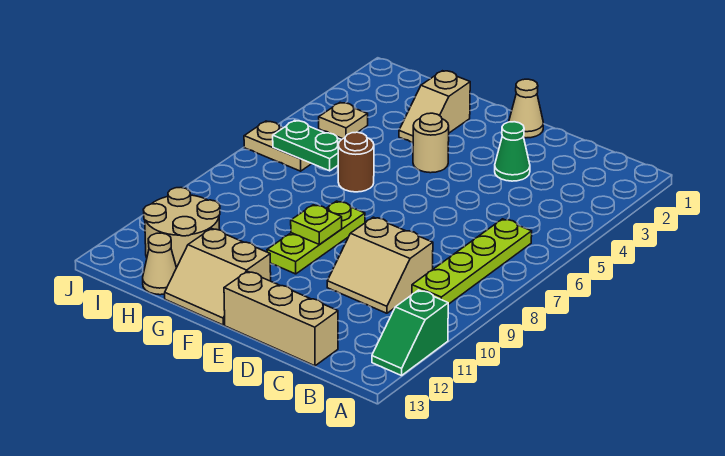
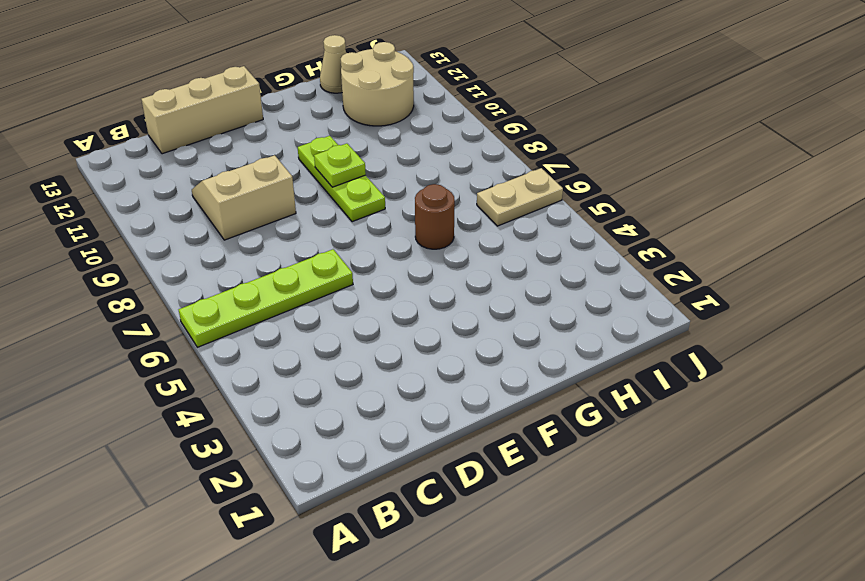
lime 1x4 plate [179,249,353,347] -> lime 1x4 plate turned to [412,219,532,304]
none -> green 1x2 slope [372,290,448,376]
none -> green 1x1 cone [495,122,530,181]
none -> tan 1x1 cone [509,79,543,138]

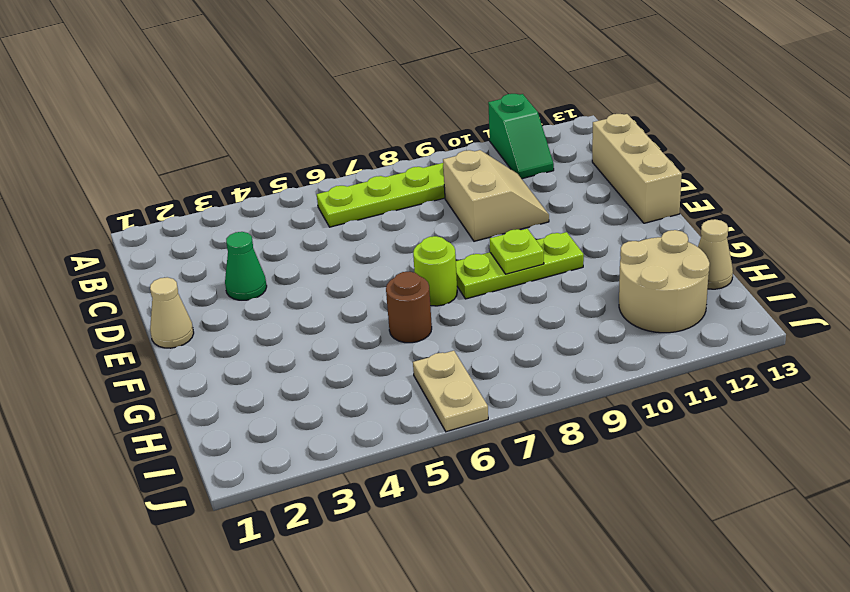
green 1x2 slope [488,94,554,179] -> green 1x2 slope turned to [372,290,448,376]
lime 1x1 round brick [413,236,457,306] -> none
none -> tan 1x1 round brick [413,113,449,173]
none -> tan 2x2 slope [165,229,271,325]
none -> tan 1x2 slope [399,71,470,143]

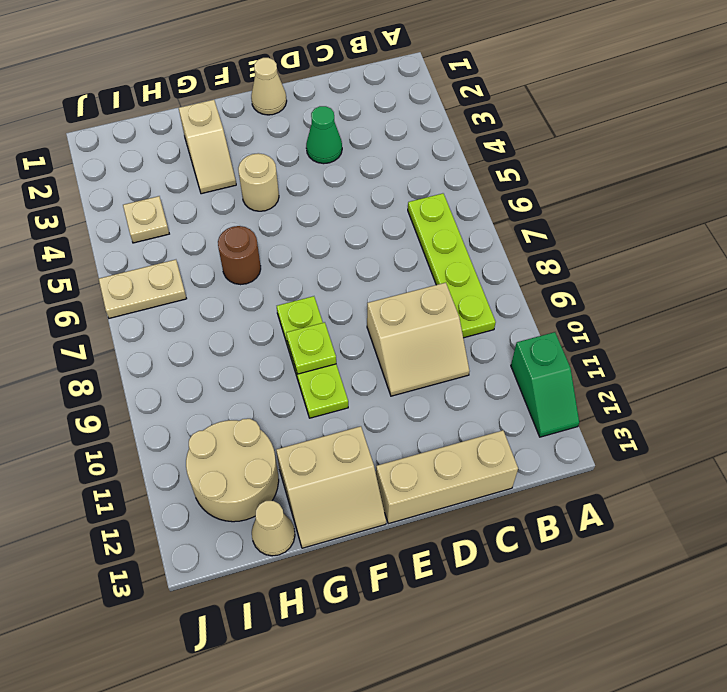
none -> green 1x2 plate [273,121,341,171]

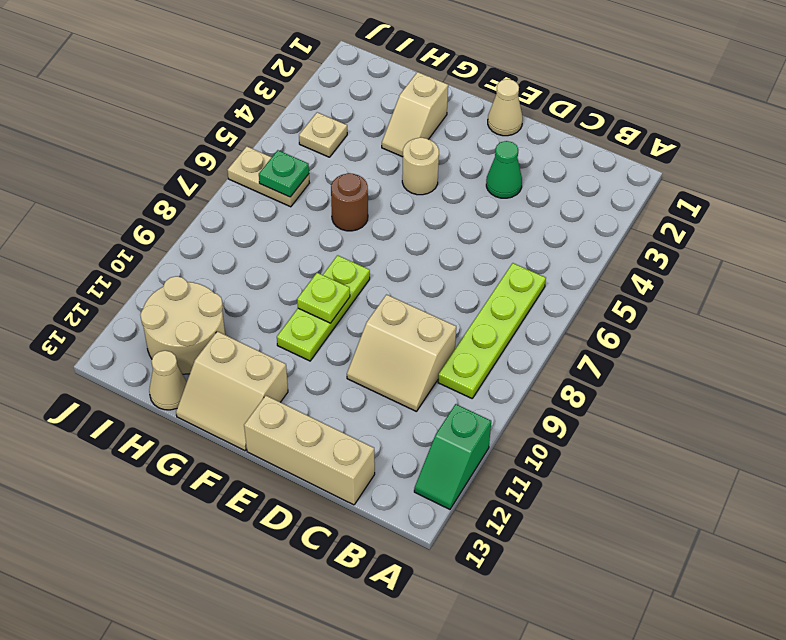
green 1x1 plate [259,150,309,197] -> green 1x2 plate [273,121,341,171]

